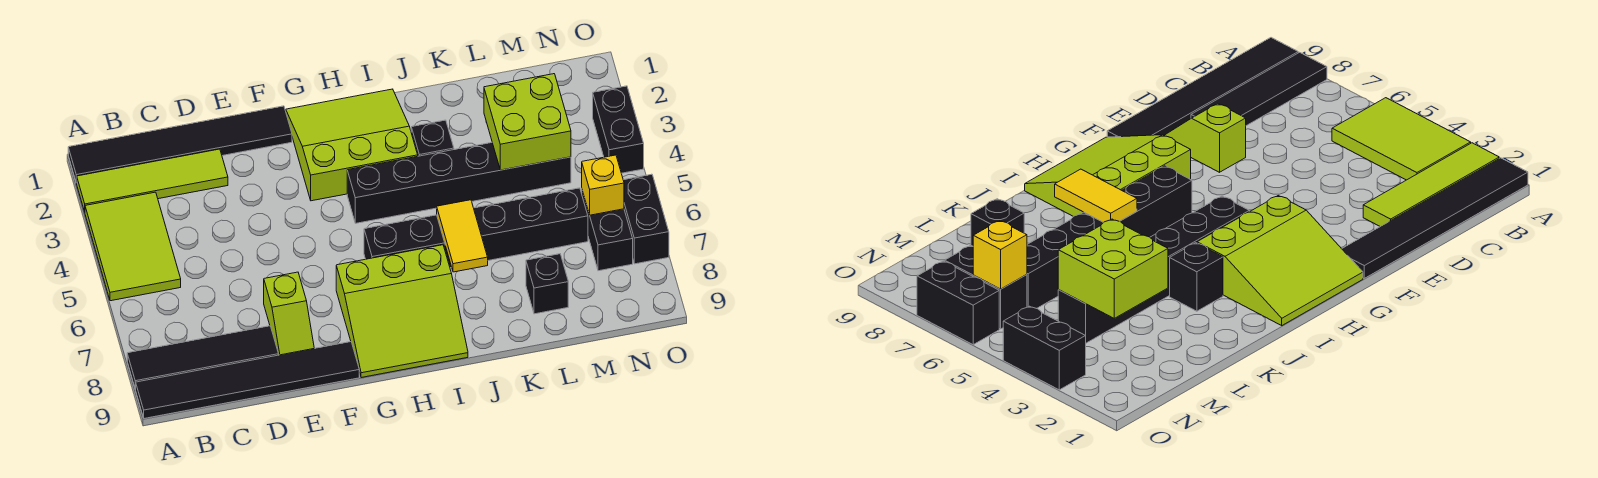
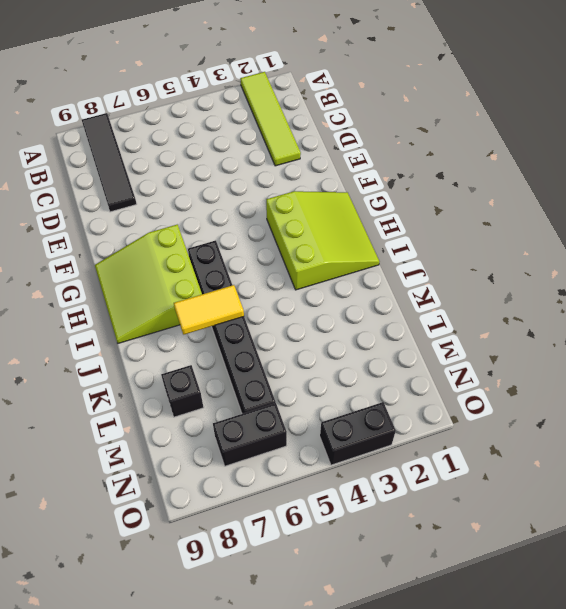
none -> black 1x6 tile [68,106,292,183]
none -> lime 2x3 tile [85,192,181,301]
none -> black 1x6 tile [136,342,359,418]

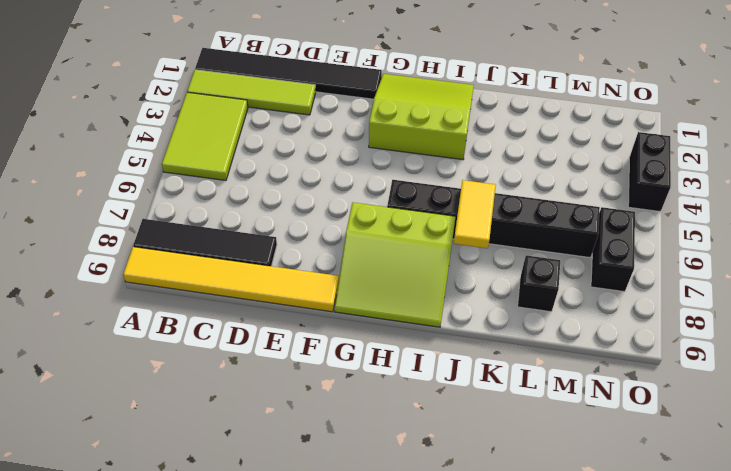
yellow 1x6 tile [123,247,339,312] -> black 1x6 tile [136,342,359,418]
none -> lime 1x2 slope [264,272,314,355]
none -> black 1x6 brick [347,143,571,223]
none -> black 1x1 brick [411,120,454,156]

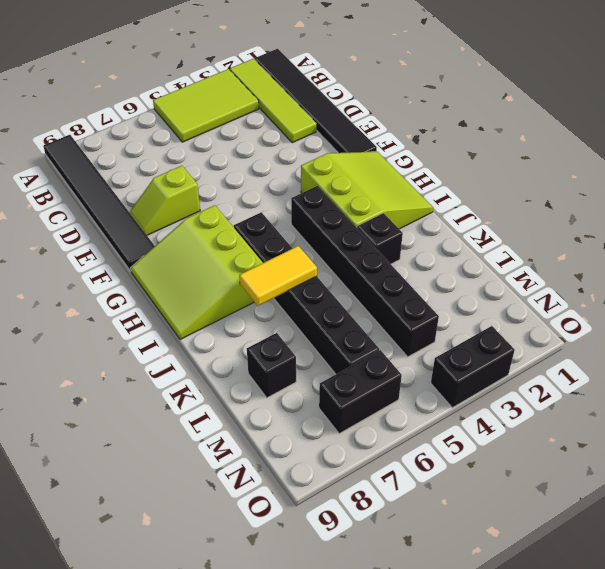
none -> black 1x4 tile [127,326,278,389]
none -> black 1x2 brick [623,174,669,264]
none -> lime 2x2 brick [484,74,571,170]

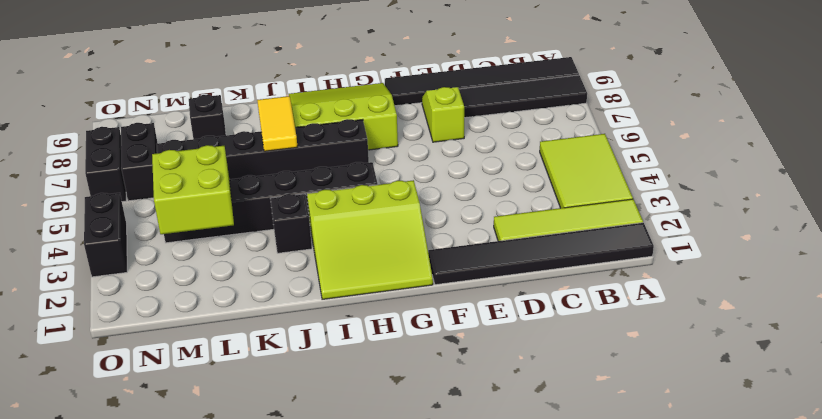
none -> yellow 1x1 brick [582,155,624,215]

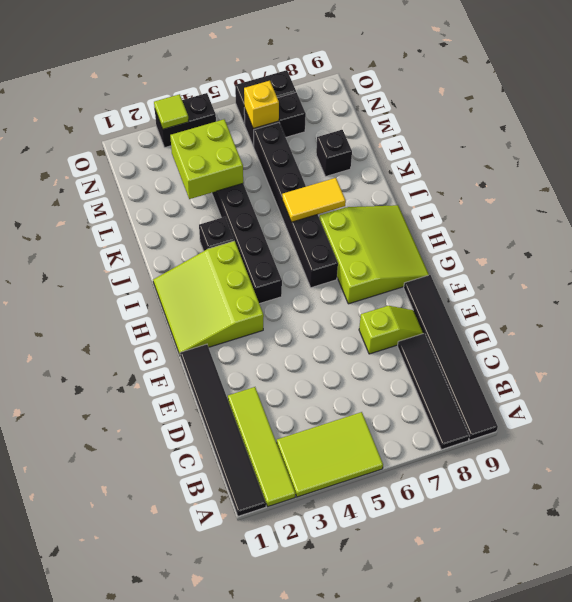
lime 1x1 tile [154,94,189,129] -> none

